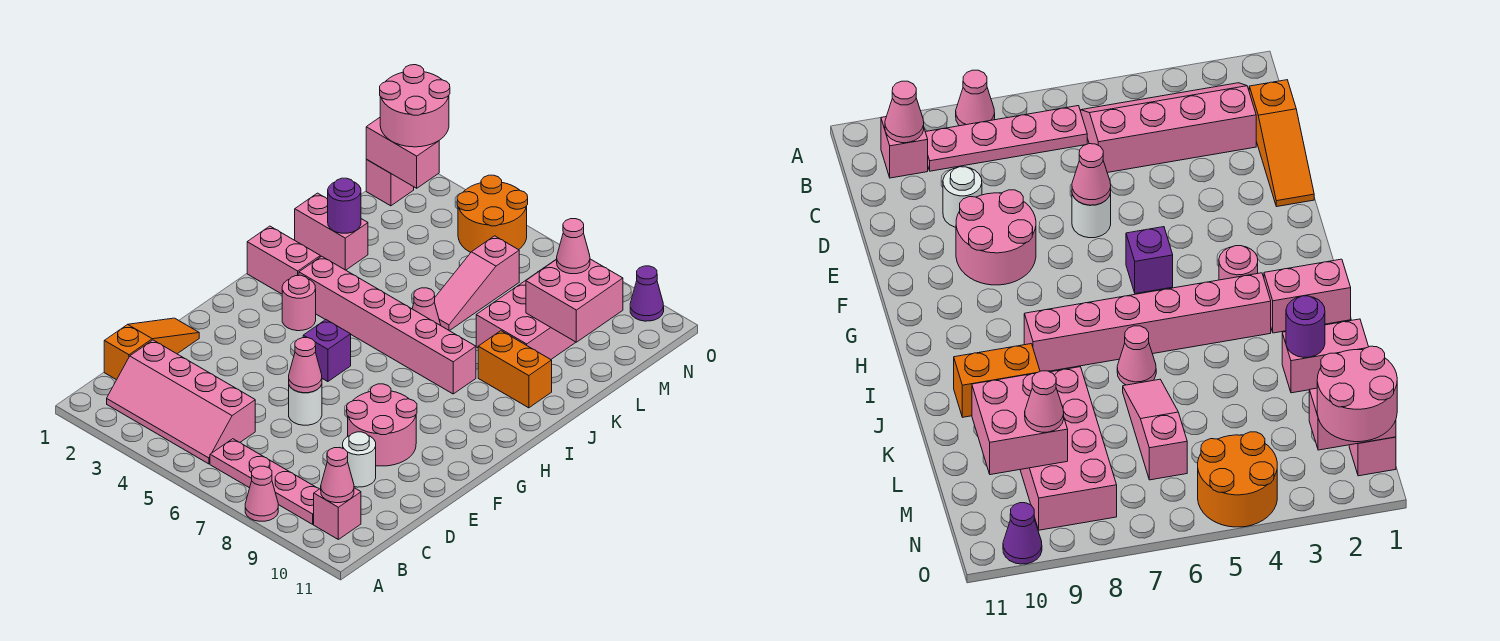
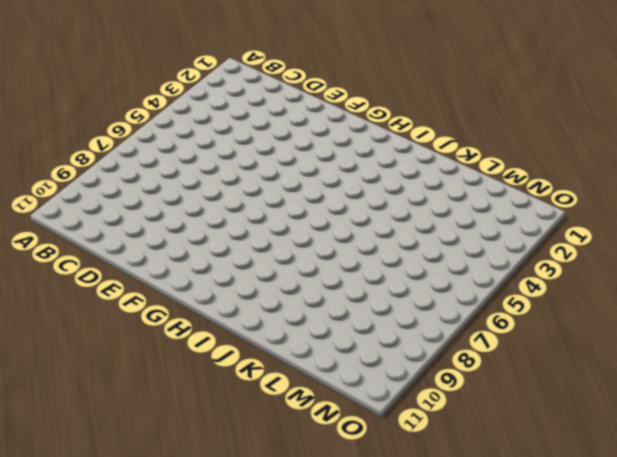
none -> pink 1x1 cone [245,466,278,521]
none -> pink 2x4 slope [107,340,255,464]
none -> pink 1x4 plate [210,439,319,524]

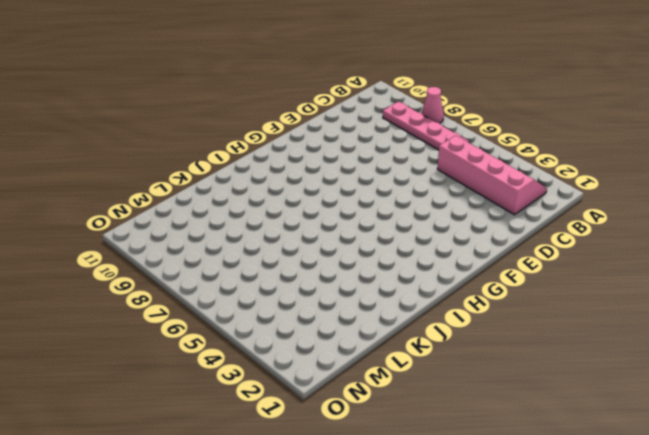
none -> pink 1x1 brick [314,488,361,539]
none -> orange 1x3 slope [104,318,199,380]
none -> white 1x1 round brick [343,432,376,487]

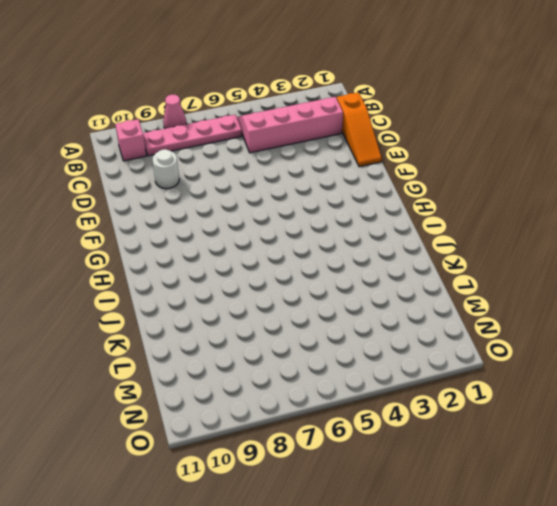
none -> white 1x1 round brick [289,384,322,425]
none -> pink 2x2 round brick [347,384,417,466]
none -> purple 1x1 brick [303,320,351,382]

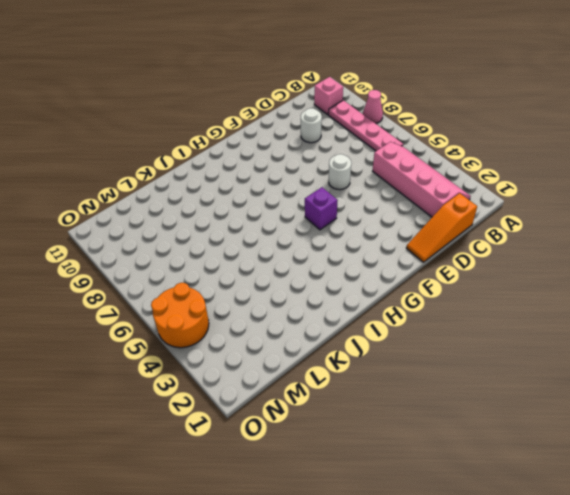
none -> pink 2x2 round brick [347,384,417,466]
none -> pink 1x1 round brick [282,275,316,331]
none -> pink 1x2 brick [247,226,320,294]

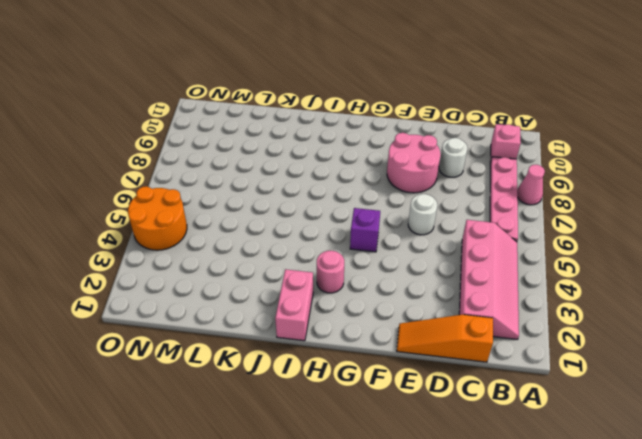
none -> pink 1x6 brick [299,256,476,394]
none -> pink 1x1 cone [412,288,441,325]
none -> orange 1x2 brick [478,331,552,408]

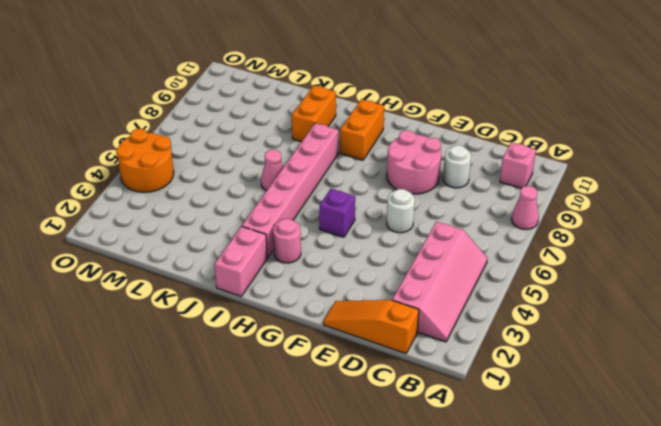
orange 1x2 brick [340,99,384,160] -> none
none -> pink 1x4 plate [210,439,319,524]
none -> pink 1x2 brick [295,193,368,270]
none -> pink 1x3 slope [434,236,519,331]

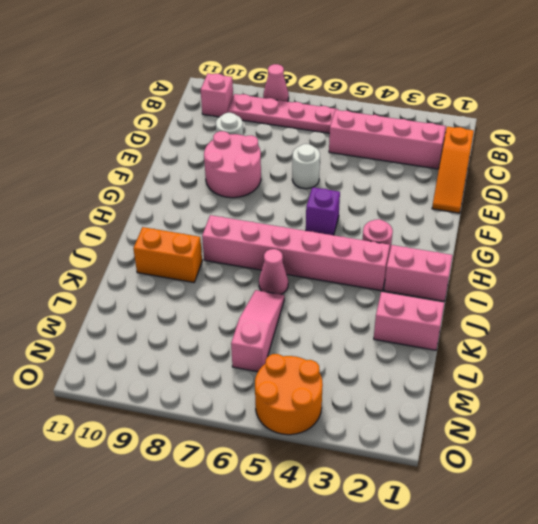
none -> pink 2x4 brick [476,260,576,359]
none -> pink 1x1 brick [366,160,414,206]
none -> purple 1x1 cone [630,266,664,321]

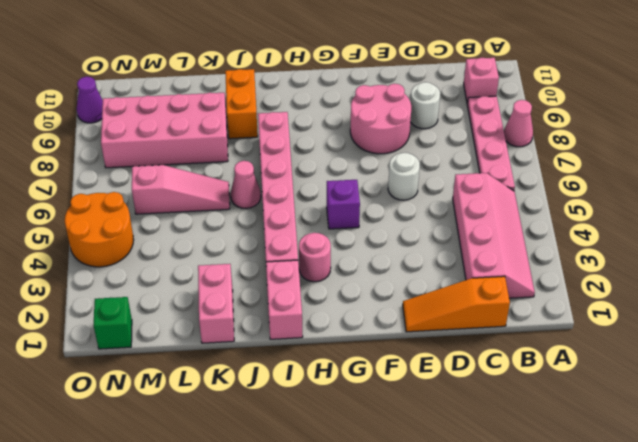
green 1x1 brick [94,297,132,349] -> pink 1x1 brick [366,160,414,206]
none -> pink 1x1 cone [321,448,354,503]
none -> pink 1x1 cone [289,338,322,393]
none -> purple 1x1 round brick [328,178,361,233]

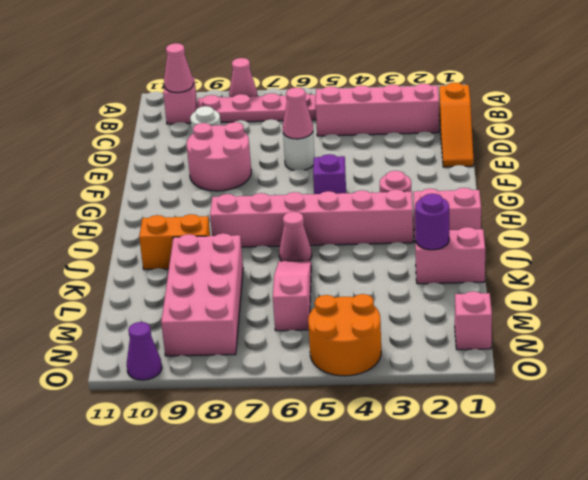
none -> pink 2x2 brick [526,259,623,342]
none -> pink 1x2 brick [366,118,439,188]
none -> pink 1x1 cone [557,219,590,274]

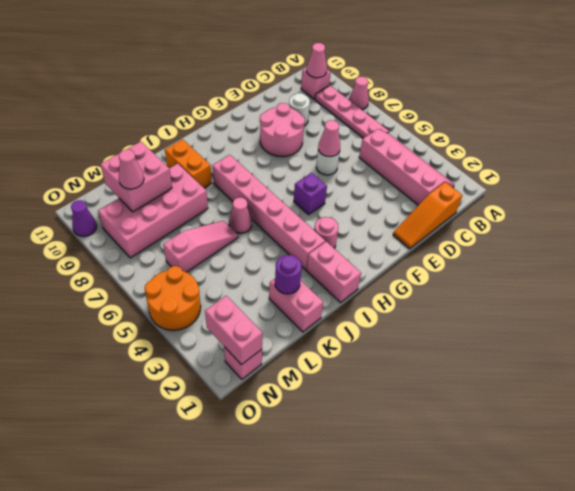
none -> pink 2x2 round brick [380,65,450,147]

